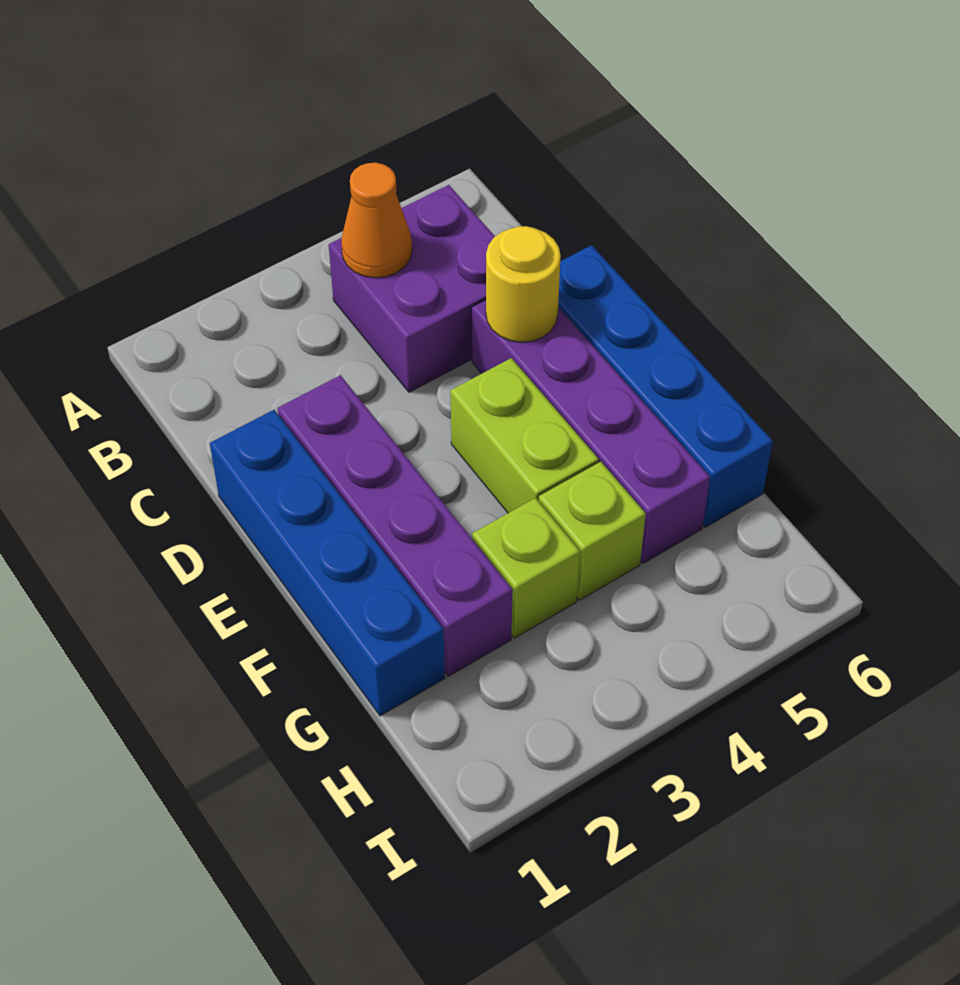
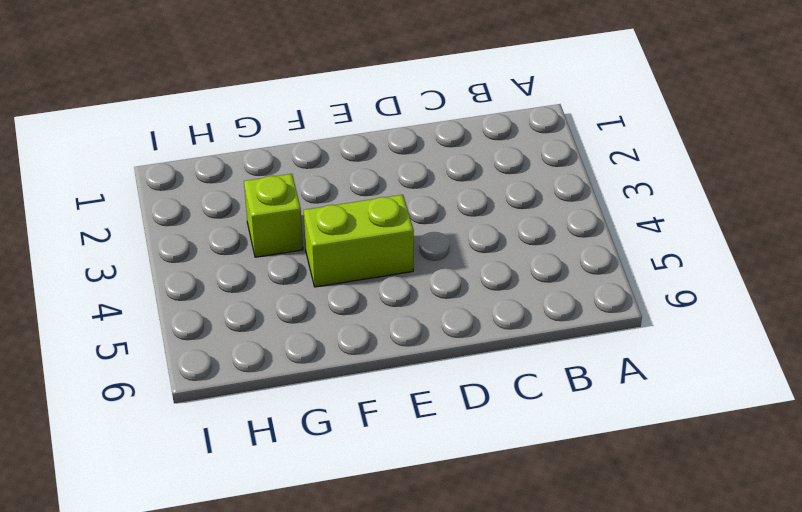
none -> purple 2x2 brick [329,185,495,392]
none -> blue 1x4 brick [210,410,445,716]

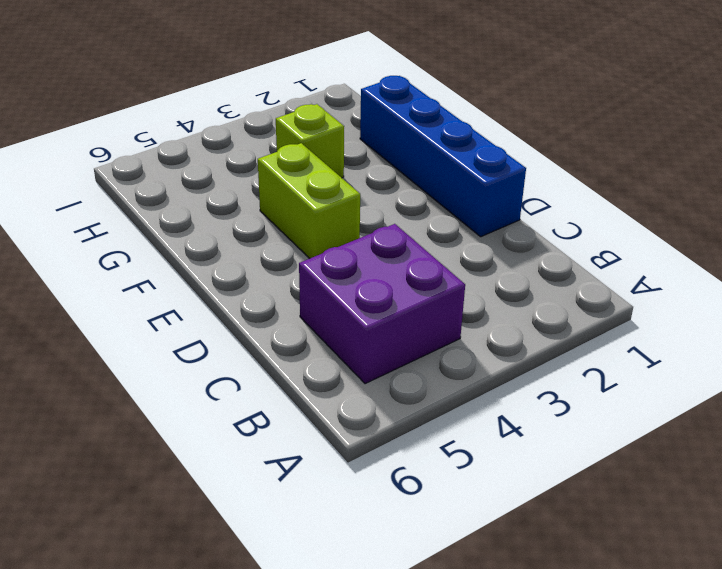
none -> purple 1x4 brick [277,375,513,676]
none -> purple 1x4 brick [472,300,710,563]

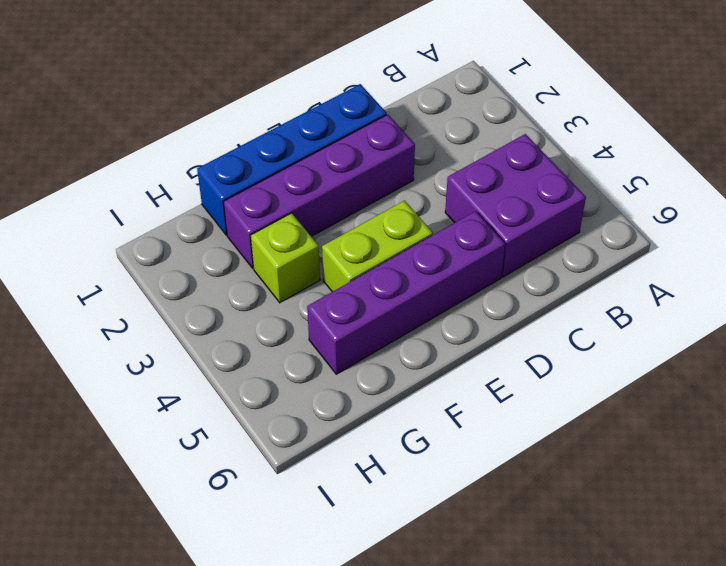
none -> blue 1x4 brick [558,245,773,527]
none -> lime 1x1 brick [539,462,646,600]

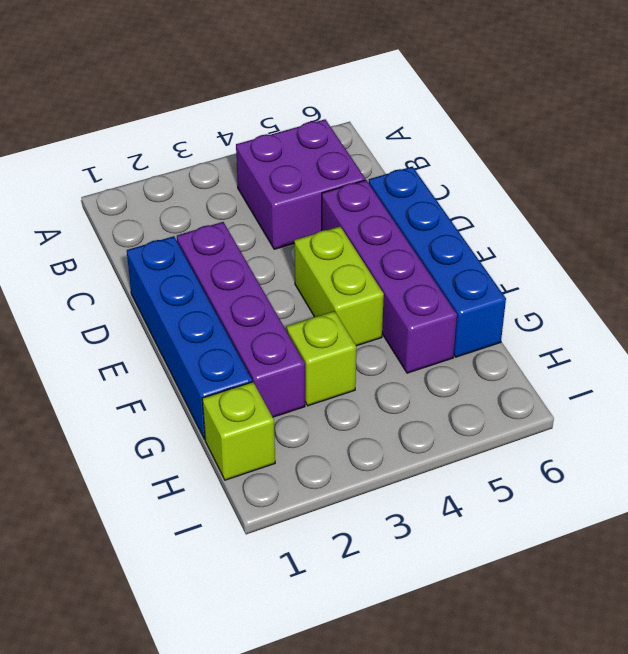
lime 1x1 brick [202,382,275,480] -> lime 1x1 brick moved to [539,462,646,600]
none -> orange 1x1 cone [341,163,412,278]
none -> yellow 1x1 round brick [486,226,561,342]

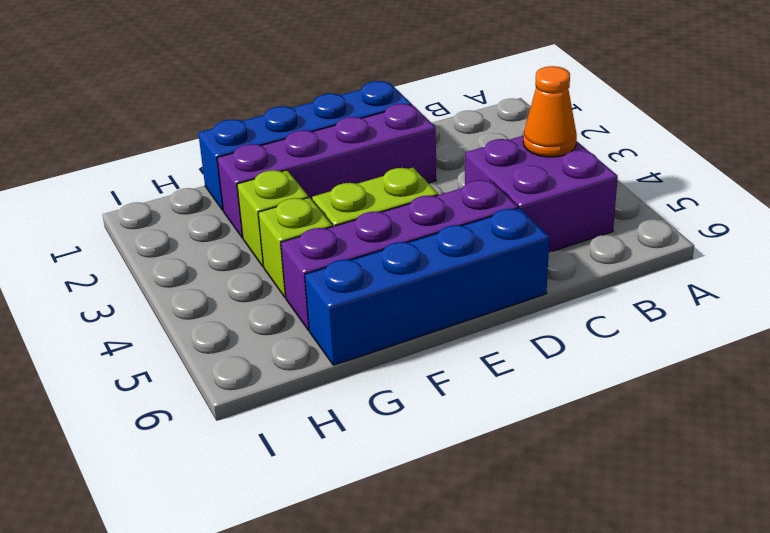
none -> yellow 1x1 round brick [486,226,561,342]

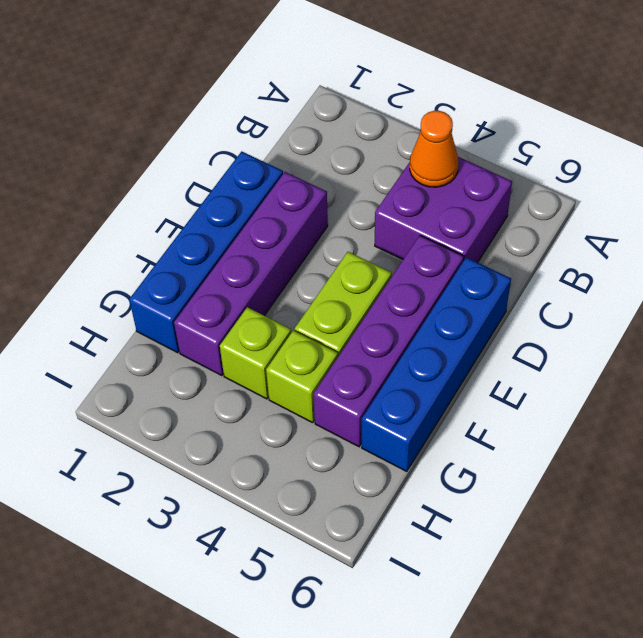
none -> yellow 1x1 round brick [486,226,561,342]

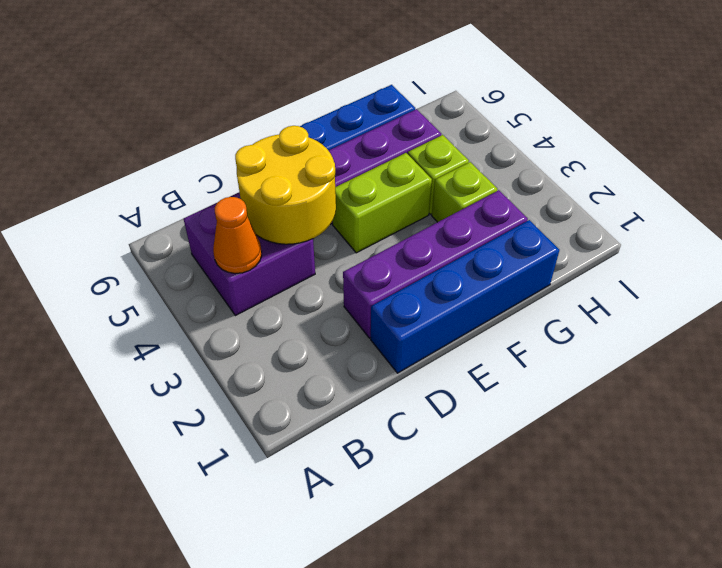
yellow 2x2 round brick [235,126,336,244] -> yellow 1x1 round brick [486,226,561,342]

